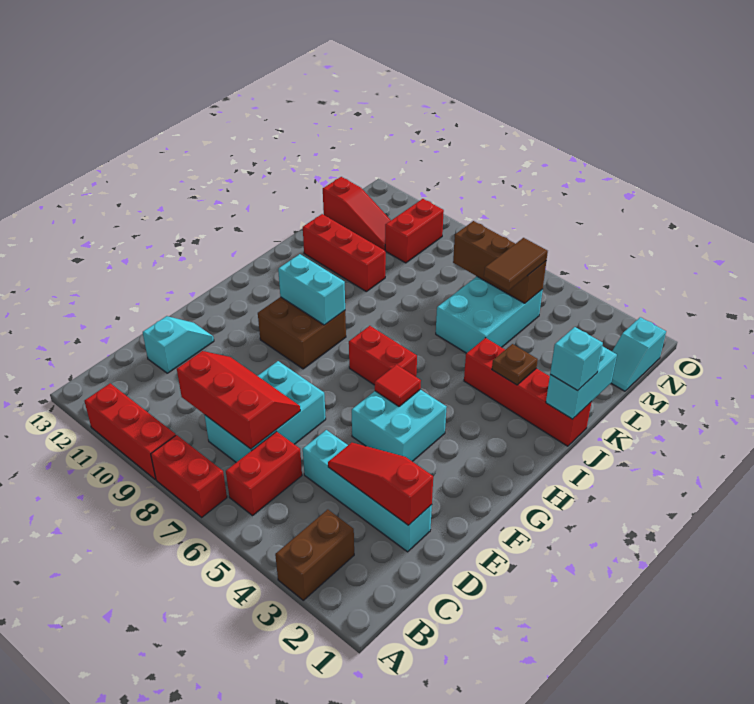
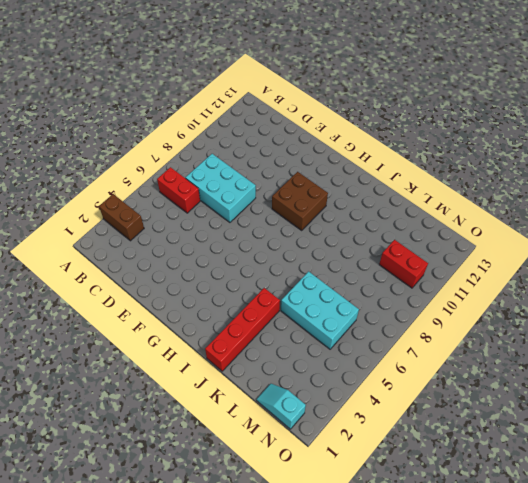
none -> red 1x2 brick [151,435,227,517]
none -> red 1x3 brick [84,383,176,480]
none -> cyan 1x4 brick [303,430,432,552]

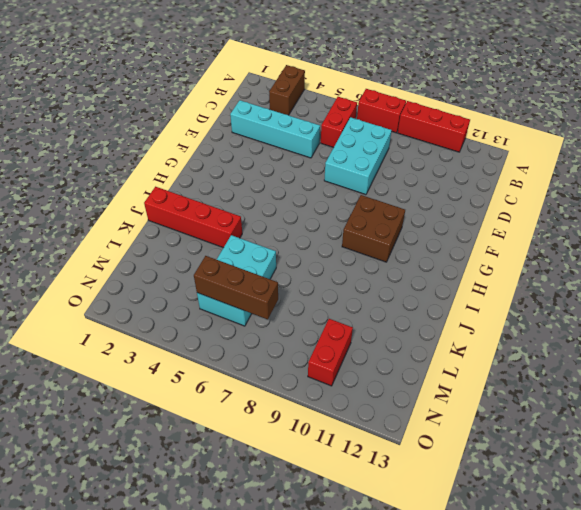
none -> cyan 1x2 slope [143,316,214,373]
none -> cyan 2x2 brick [352,389,446,461]
none -> red 1x2 brick [349,326,417,385]

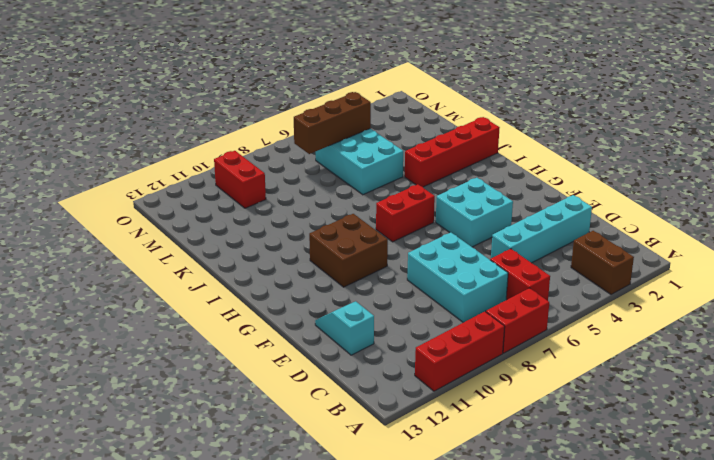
none -> red 1x3 brick [303,214,386,291]
none -> cyan 1x2 slope [611,317,666,391]
none -> red 1x3 slope [323,177,391,250]

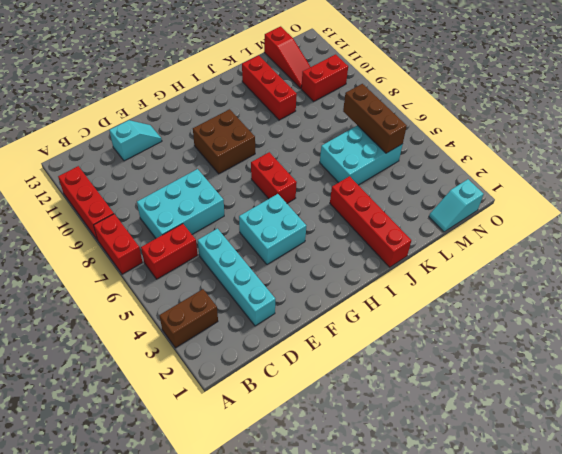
none -> red 2x3 slope [177,351,300,449]
none -> red 1x3 slope [328,443,433,525]
none -> red 1x1 tile [375,365,421,406]

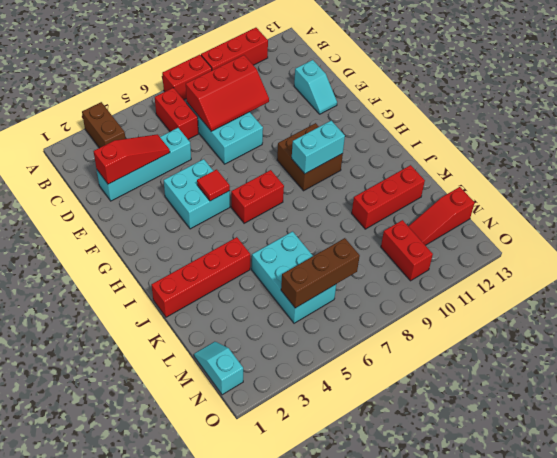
none -> cyan 1x2 brick [546,346,617,419]
none -> brown 1x1 plate [492,344,538,385]
none -> cyan 1x1 brick [550,327,603,391]

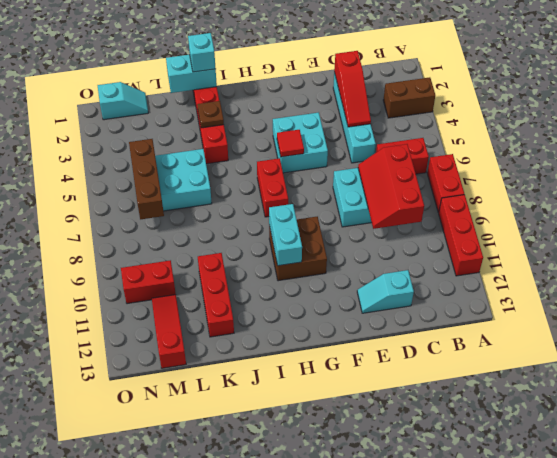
none -> brown 1x2 tile [484,238,548,291]

